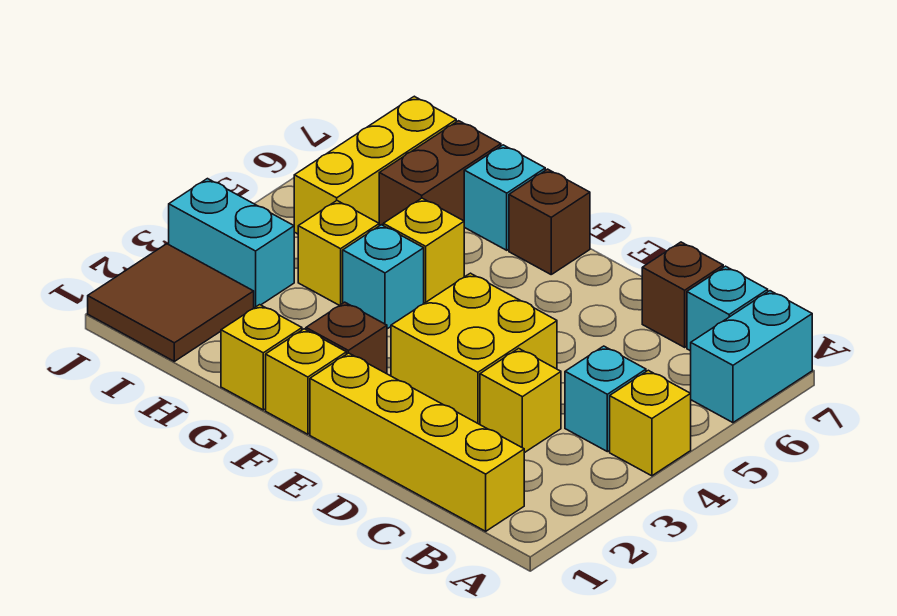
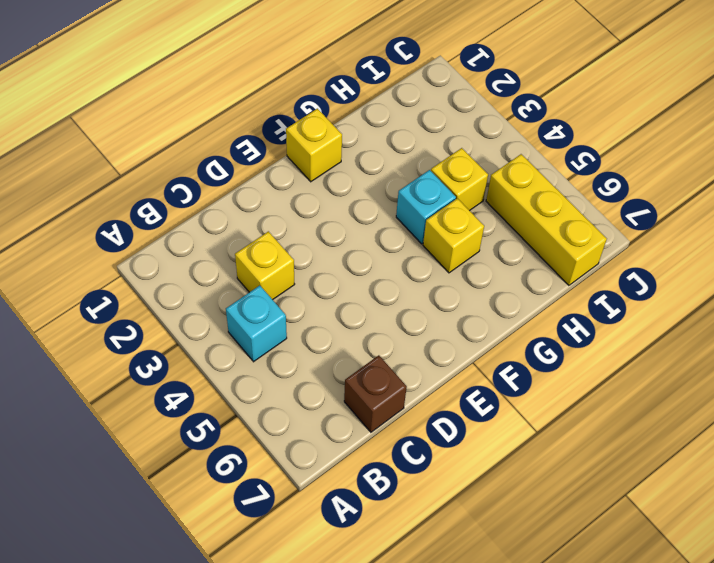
none -> yellow 1x1 brick [610,370,691,476]
none -> cyan 1x2 brick [691,291,812,423]
none -> yellow 1x4 brick [310,353,524,531]

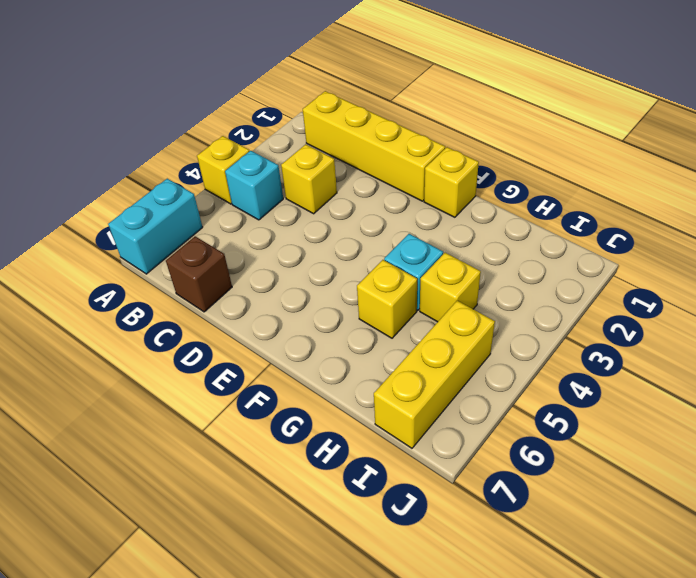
none -> cyan 1x1 brick [687,266,768,351]
none -> yellow 2x2 brick [391,273,557,424]
none -> brown 1x1 brick [306,302,387,374]

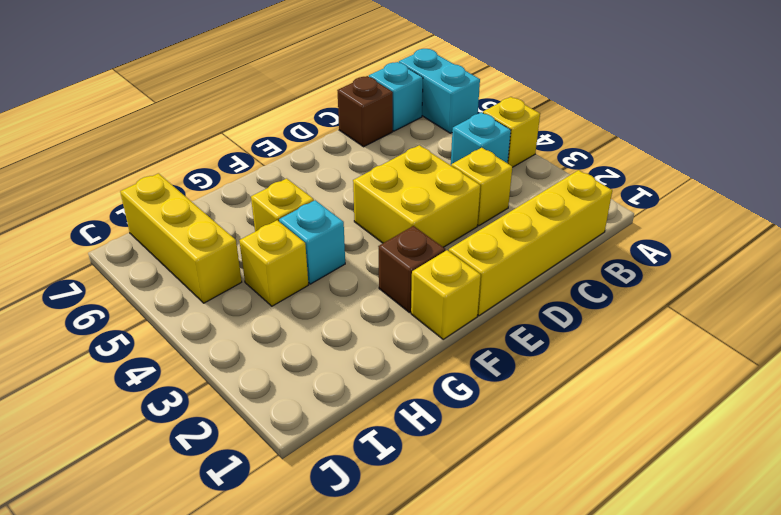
none -> brown 1x1 brick [509,169,590,274]
none -> yellow 1x1 brick [221,305,302,410]
none -> cyan 1x1 brick [464,145,545,250]

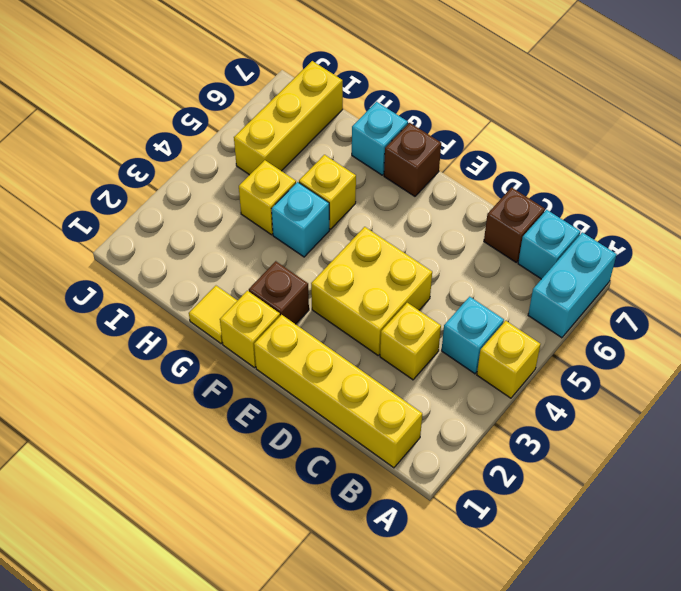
yellow 1x1 tile [189,286,238,344] -> yellow 1x1 brick [221,305,302,410]
none -> brown 1x2 brick [379,121,501,226]
none -> brown 2x2 tile [88,244,254,361]
none -> cyan 1x2 brick [169,179,294,308]

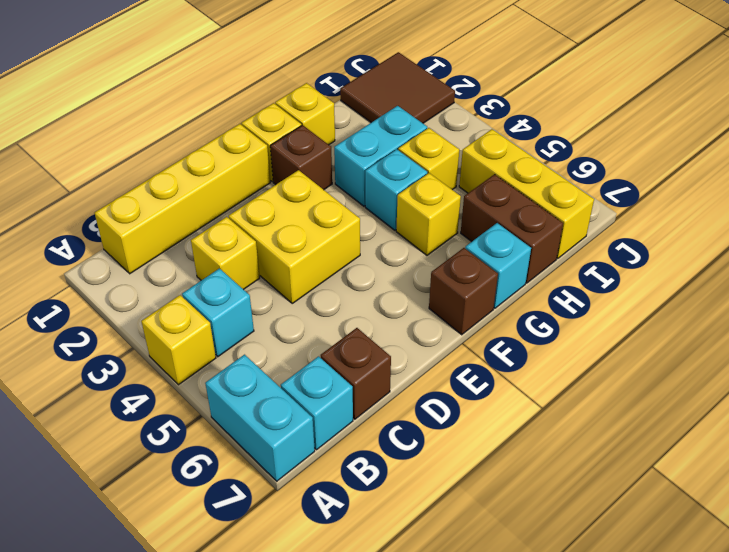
cyan 1x2 brick [334,106,427,206] -> cyan 1x2 brick moved to [169,179,294,308]

